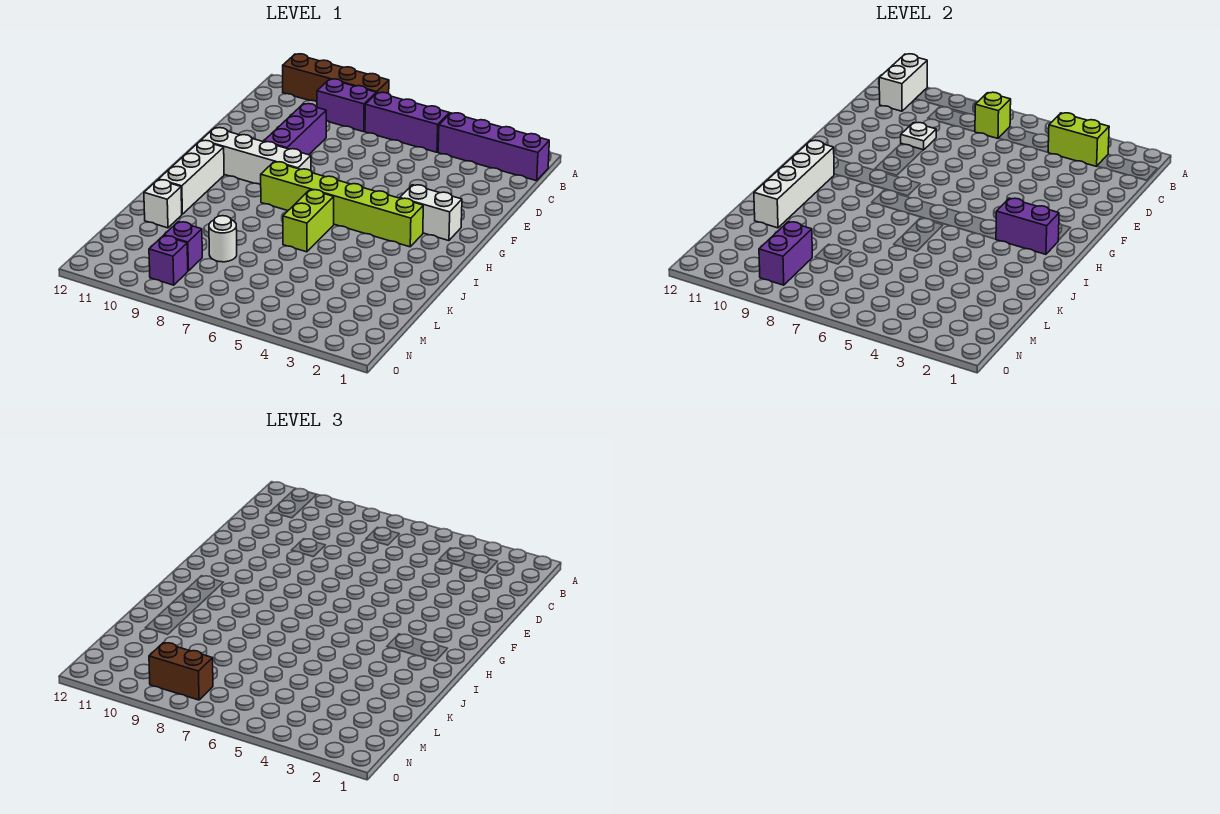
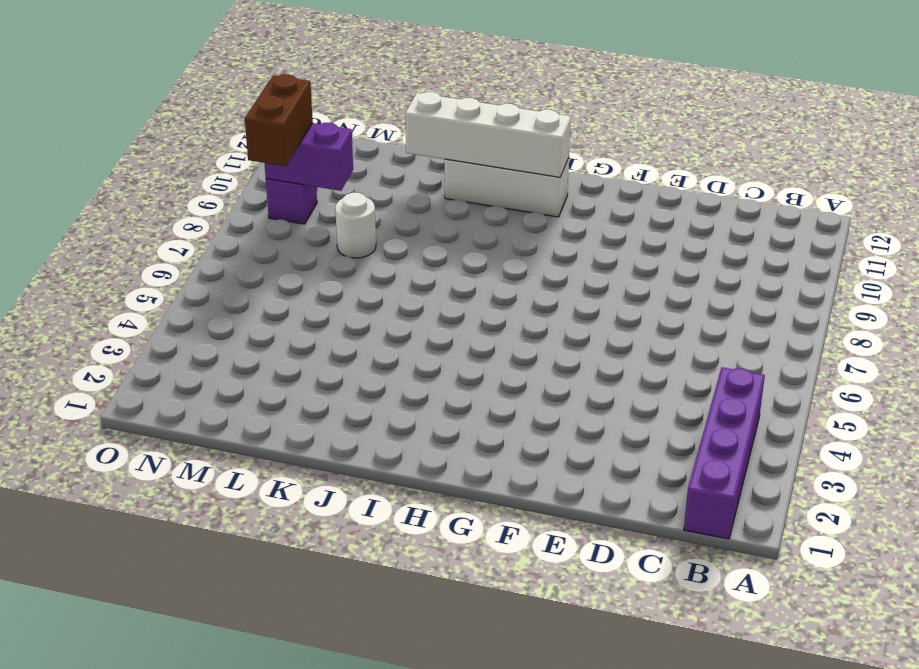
none -> brown 1x4 brick [283,54,389,102]
none -> purple 1x3 brick [365,92,450,152]
none -> purple 1x2 brick [317,79,376,132]

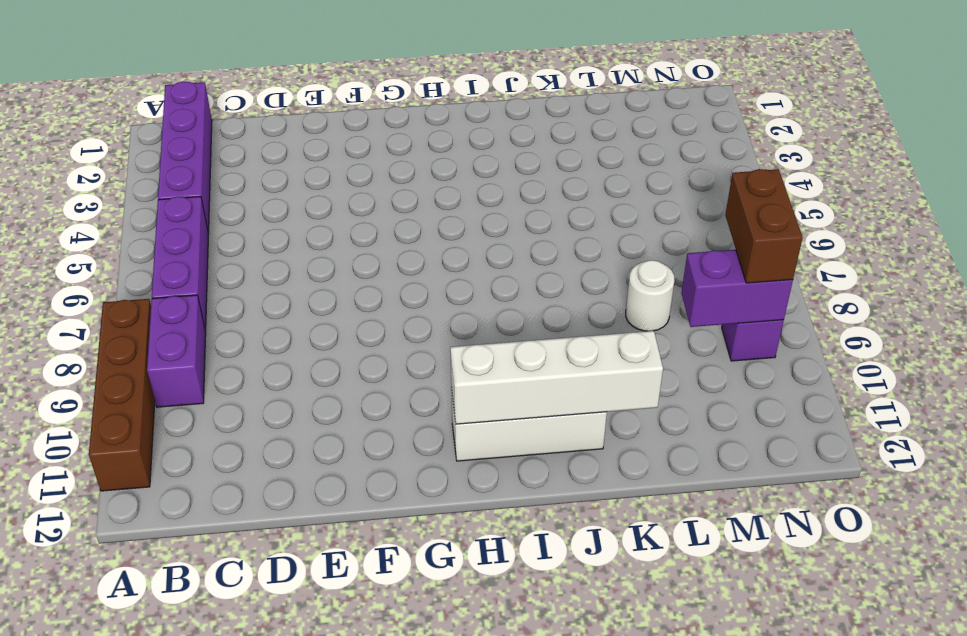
none -> purple 1x3 brick [264,104,326,155]
none -> white 1x2 brick [400,185,462,241]
none -> white 1x4 brick [201,128,311,185]

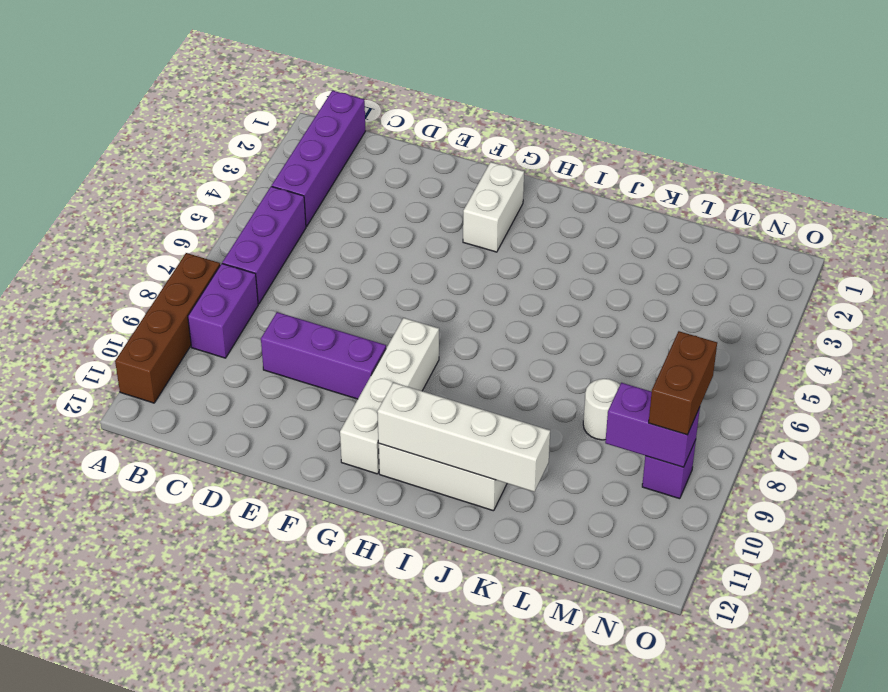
none -> lime 1x6 brick [261,162,423,247]
none -> lime 1x2 brick [283,190,334,252]
none -> white 1x1 brick [144,180,182,228]

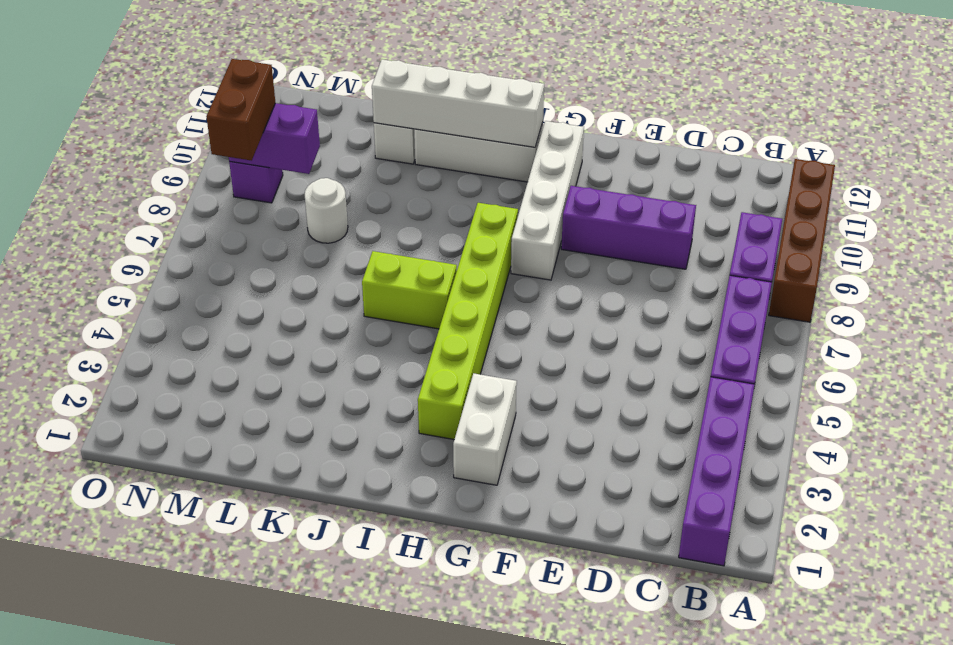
none -> purple 1x1 brick [164,222,202,271]
none -> white 1x2 brick [879,54,927,111]
none -> lime 1x2 brick [1048,113,1109,166]

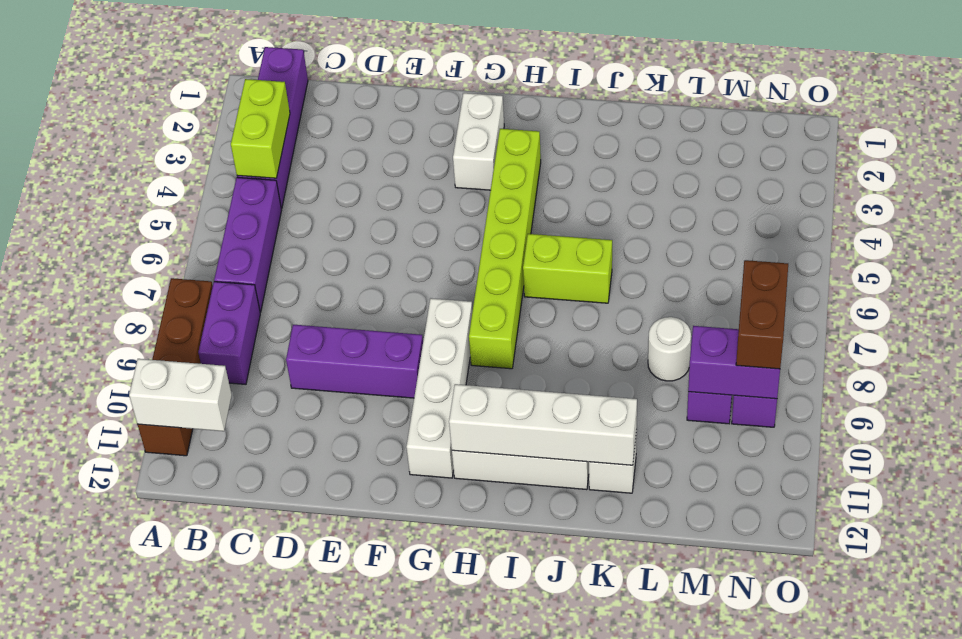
none -> lime 1x1 brick [975,92,1011,138]
none -> white 1x1 plate [901,122,936,150]
none -> purple 1x2 brick [996,198,1059,254]

